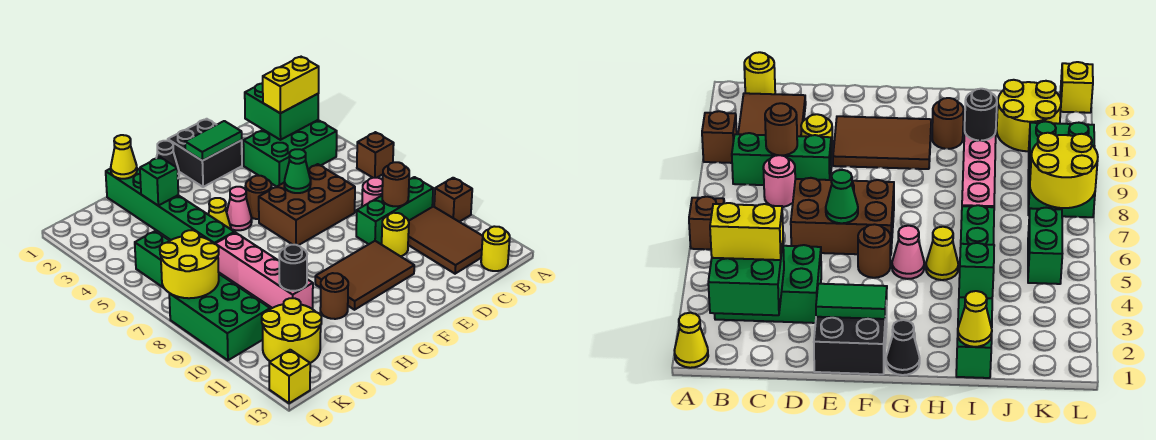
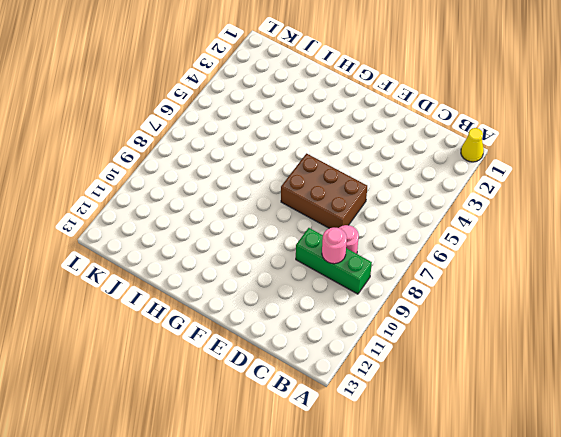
pink 1x1 round brick [322,228,347,264] -> brown 1x1 round brick [382,162,409,206]
none -> brown 1x1 brick [357,132,394,178]
none -> brown 1x1 brick [434,178,472,222]
none -> green 2x3 brick [243,120,337,187]
none -> brown 2x3 tile [408,207,483,274]

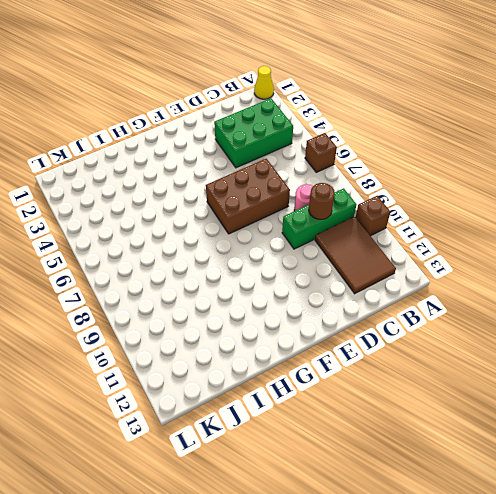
none -> yellow 1x1 round brick [481,226,510,271]
none -> yellow 1x1 round brick [381,213,409,256]
none -> black 2x2 brick [168,119,242,187]
none -> brown 2x3 tile [315,241,414,310]

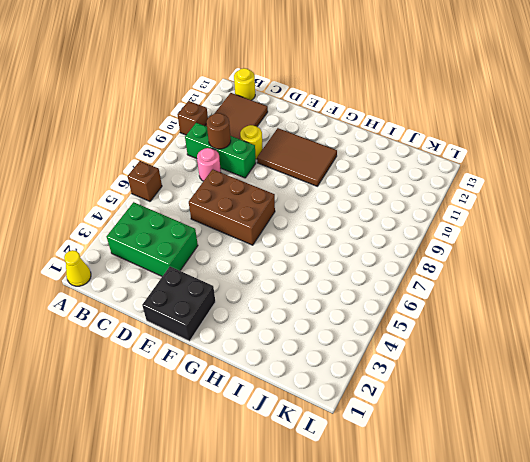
none -> brown 1x1 round brick [245,176,272,219]
none -> black 1x1 cone [156,141,179,178]
none -> pink 1x1 cone [227,187,252,230]
none -> yellow 1x1 cone [208,198,231,229]

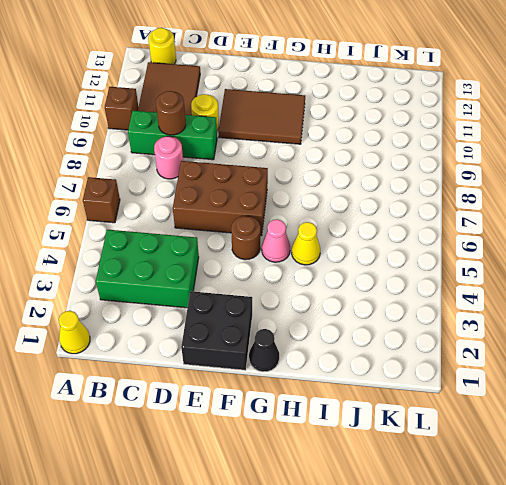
none -> brown 1x1 round brick [320,273,348,319]
none -> green 1x6 brick [106,169,234,244]
none -> pink 1x4 brick [216,232,313,309]
none -> yellow 2x2 round brick [262,298,321,363]

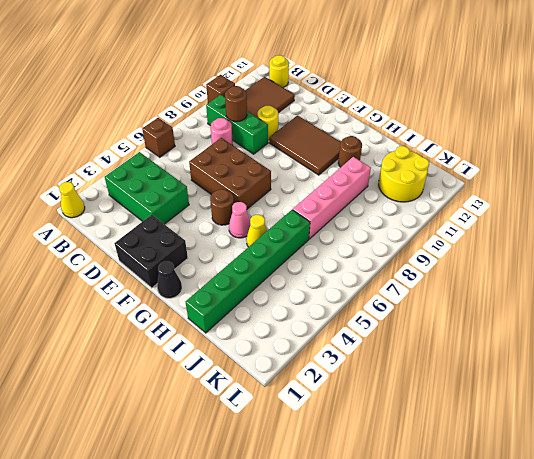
none -> green 1x2 brick [135,231,169,288]
none -> green 2x3 brick [169,274,270,360]
none -> yellow 1x1 brick [269,350,310,403]
none -> green 2x2 brick [245,83,318,140]

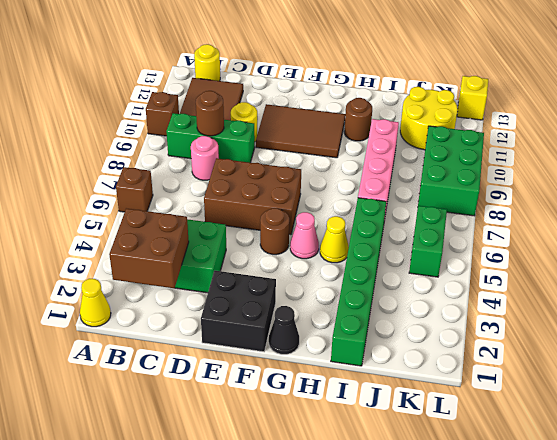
brown 2x2 brick [109,208,189,288] -> green 2x2 brick [245,83,318,140]
none -> green 1x2 tile [185,121,242,161]
none -> green 1x1 cone [284,149,311,193]
none -> yellow 1x1 cone [111,135,137,179]
none -> green 1x1 brick [140,157,178,206]

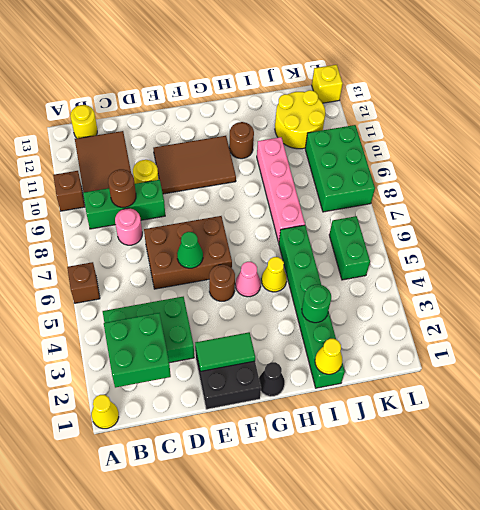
green 1x1 round brick [302,284,331,323] -> green 1x1 brick [140,157,178,206]
none -> black 1x1 round brick [279,245,307,291]
none -> yellow 2x2 round brick [160,230,219,298]
none -> yellow 1x2 brick [263,57,319,113]

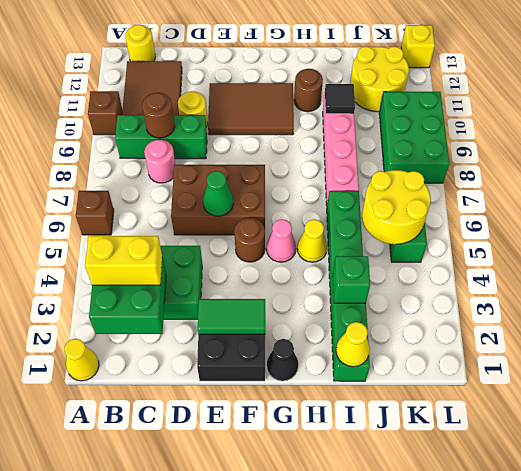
black 1x1 tile [325,84,355,114] -> black 1x1 round brick [279,245,307,291]
yellow 2x2 round brick [362,170,431,244] -> yellow 2x2 round brick moved to [160,230,219,298]

